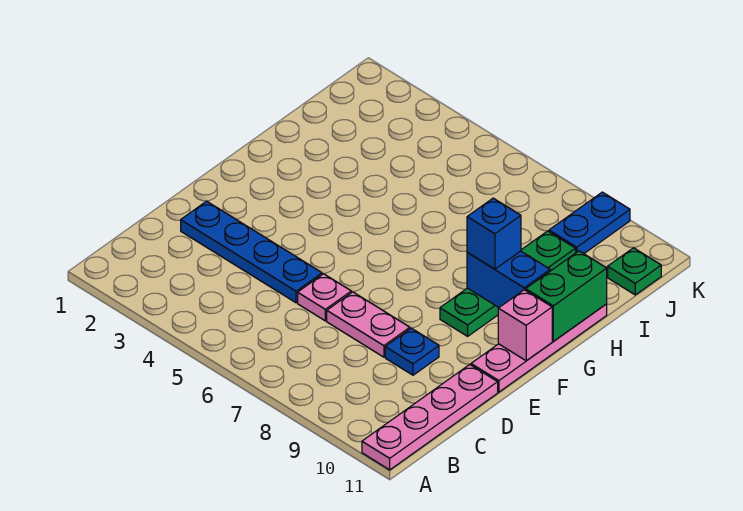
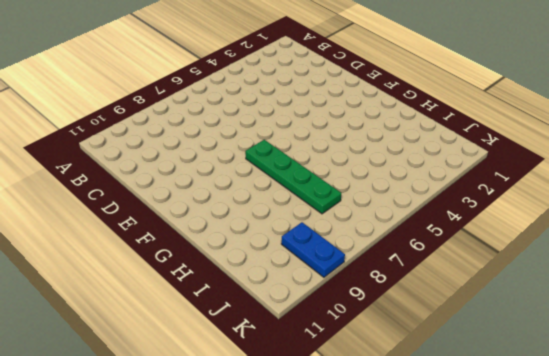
green 1x4 plate [245,140,341,214] -> green 1x4 plate moved to [440,231,576,336]
none -> pink 1x4 plate [362,365,498,470]
none -> blue 1x4 plate [181,201,322,303]
none -> pink 1x1 plate [298,274,351,321]

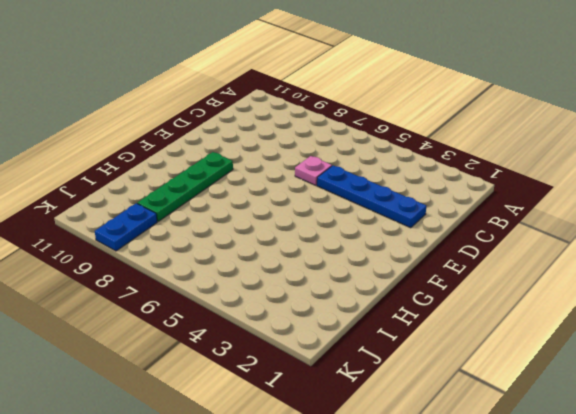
none -> pink 1x4 plate [362,365,498,470]
none -> pink 1x2 plate [327,292,410,357]
none -> blue 1x1 plate [385,328,439,375]

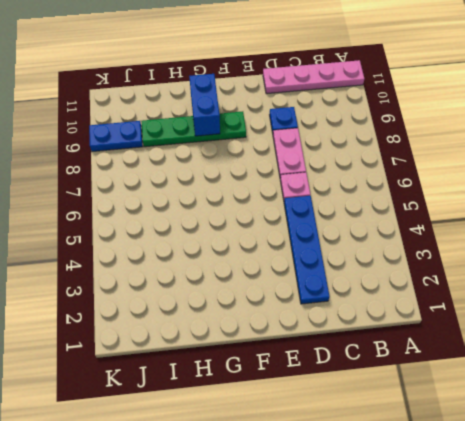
none -> pink 1x4 plate [471,304,607,392]
none -> green 1x1 plate [608,248,661,295]
none -> pink 1x1 brick [498,290,552,361]

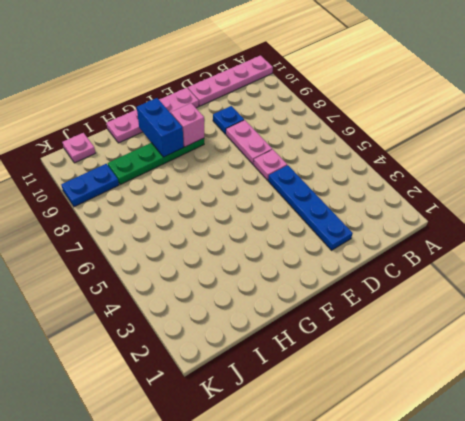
pink 1x1 brick [171,103,204,147] -> pink 1x1 brick moved to [498,290,552,361]
pink 1x1 plate [63,133,95,163] -> green 1x1 plate [608,248,661,295]
none -> green 1x2 brick [526,251,607,341]
none -> blue 1x1 brick [467,198,521,269]

